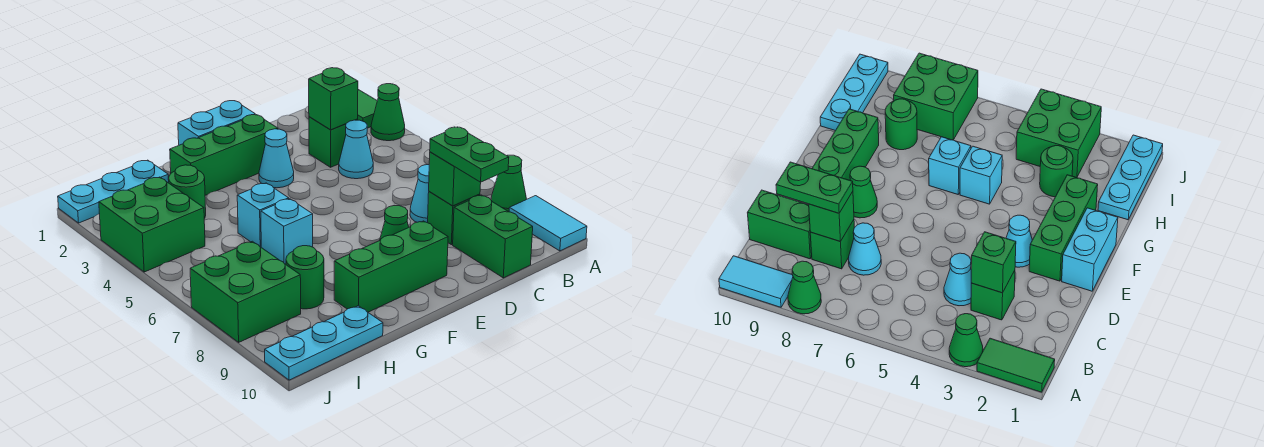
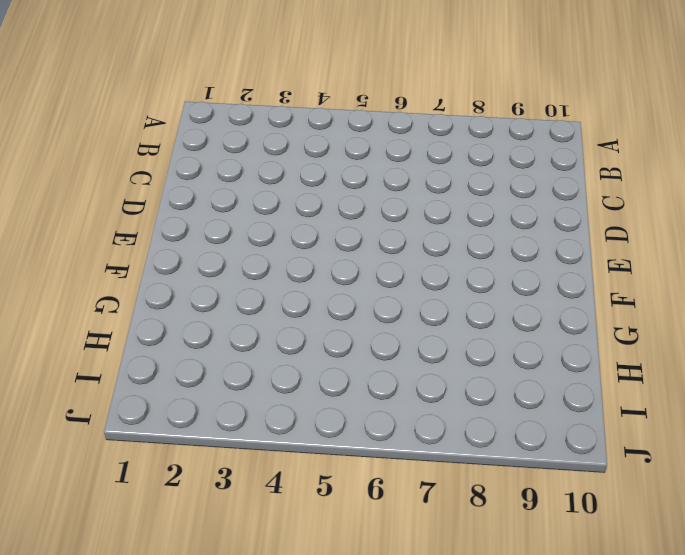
none -> green 1x2 tile [358,90,377,128]
none -> green 1x1 cone [371,84,405,141]
none -> green 1x1 cone [491,155,526,212]

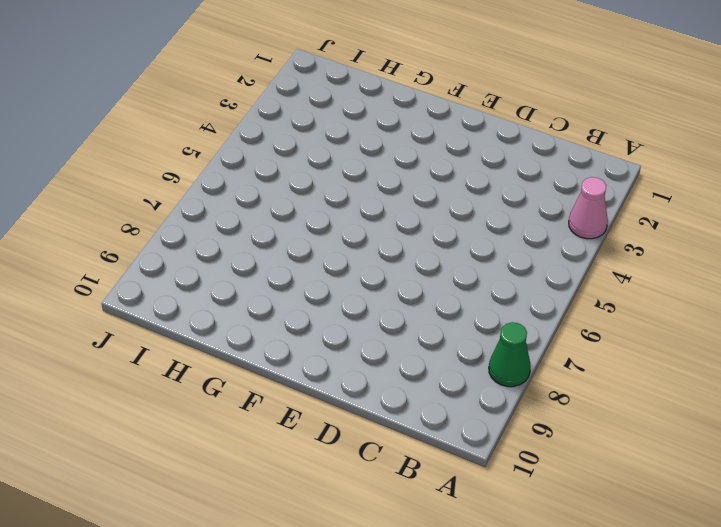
pink 1x1 cone [569,177,608,239] -> green 1x1 cone [371,84,405,141]
none -> green 1x2 tile [358,90,377,128]
none -> cyan 1x2 tile [509,196,587,251]
none -> green 1x1 brick [309,117,358,167]

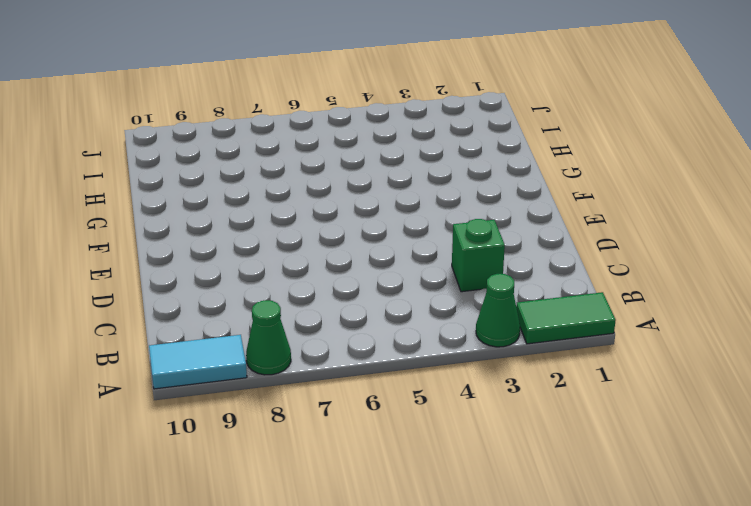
none -> cyan 1x1 cone [339,120,373,179]
none -> cyan 1x1 cone [410,165,429,223]
none -> green 1x1 brick [428,191,480,245]

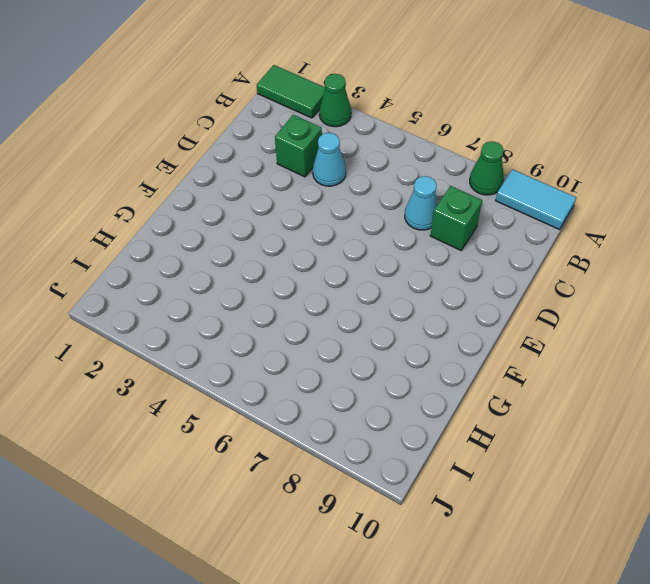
none -> green 1x2 brick [453,195,533,278]
none -> cyan 1x2 brick [178,101,255,145]
none -> green 1x3 brick [170,115,278,195]

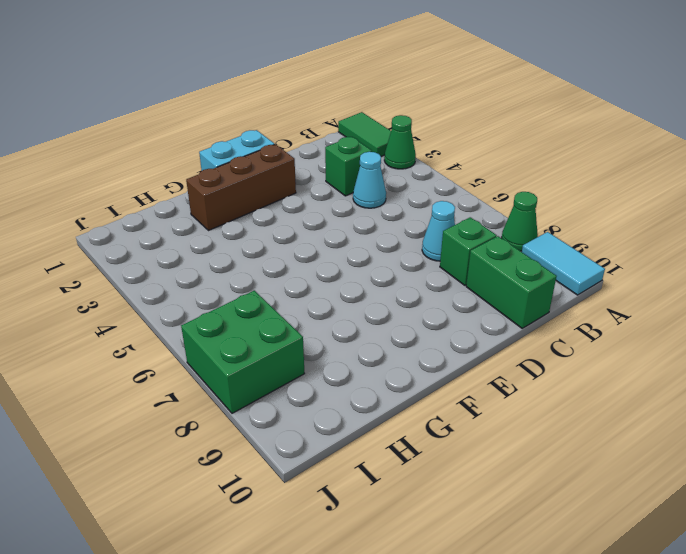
brown 1x3 brick [186,144,296,231] -> green 1x3 brick [170,115,278,195]
none -> cyan 1x1 cone [259,129,294,188]
none -> green 1x1 cone [380,206,409,240]
none -> green 1x3 brick [334,221,448,312]

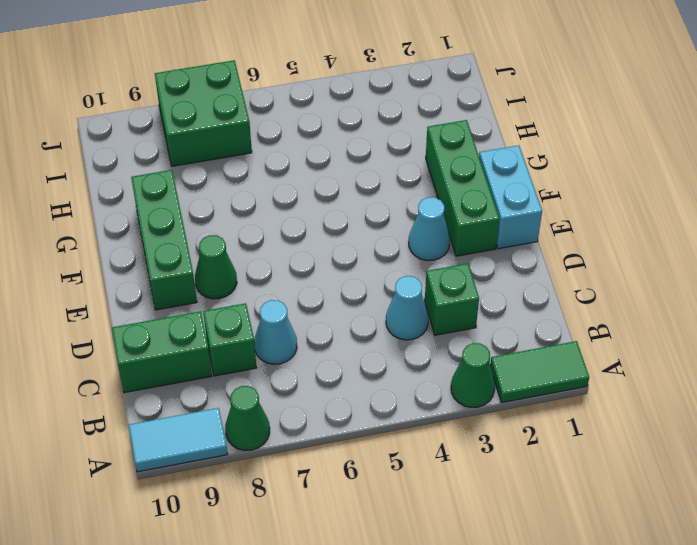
none -> cyan 1x1 brick [237,183,289,247]
none -> cyan 1x1 brick [261,199,313,264]
none -> cyan 1x3 plate [58,160,169,223]

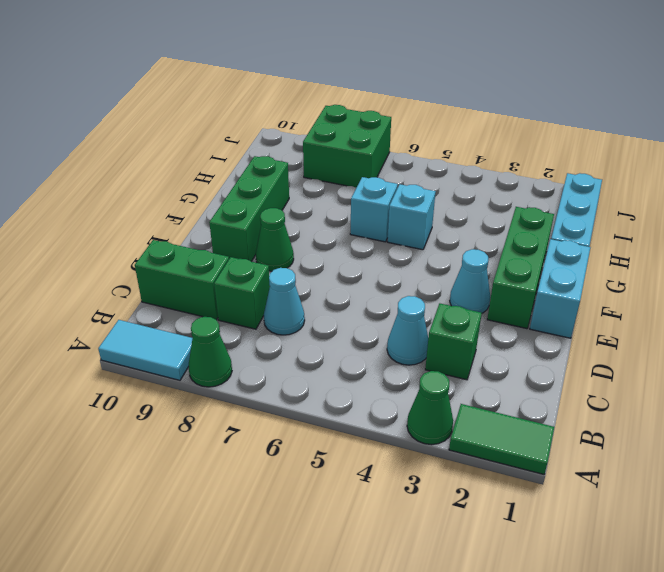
none -> green 1x1 round brick [169,165,206,219]
none -> green 1x1 round brick [286,246,324,309]
none -> cyan 1x3 plate [265,306,383,380]

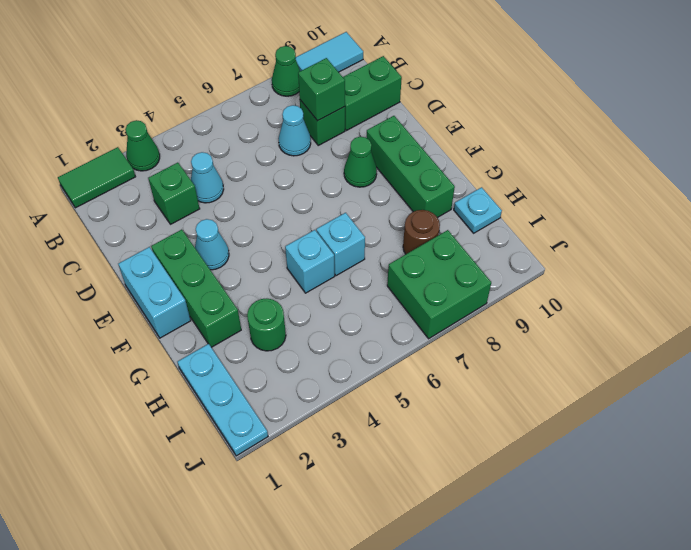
brown 1x1 round brick [403,210,440,254] -> green 1x1 round brick [286,246,324,309]
cyan 1x1 plate [454,187,502,233] -> cyan 1x3 plate [265,306,383,380]
none -> green 2x2 brick [99,177,205,272]
none -> green 1x1 brick [309,68,358,130]
none -> green 1x2 plate [430,127,509,182]

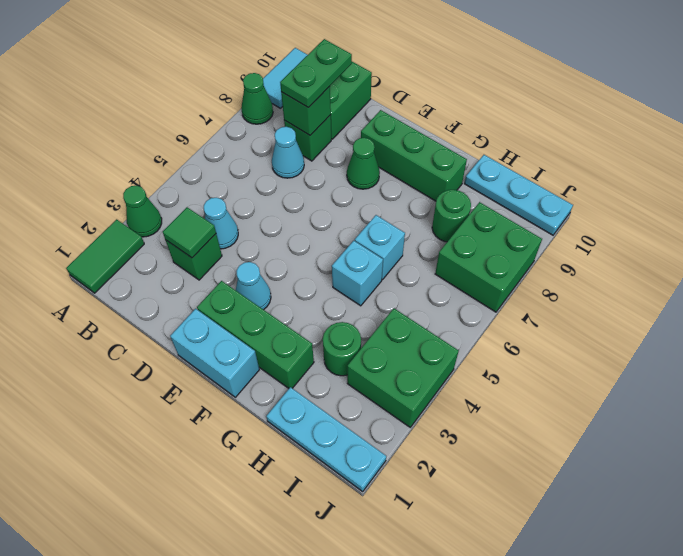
green 1x1 tile [163,207,216,258] -> green 1x1 brick [309,68,358,130]

